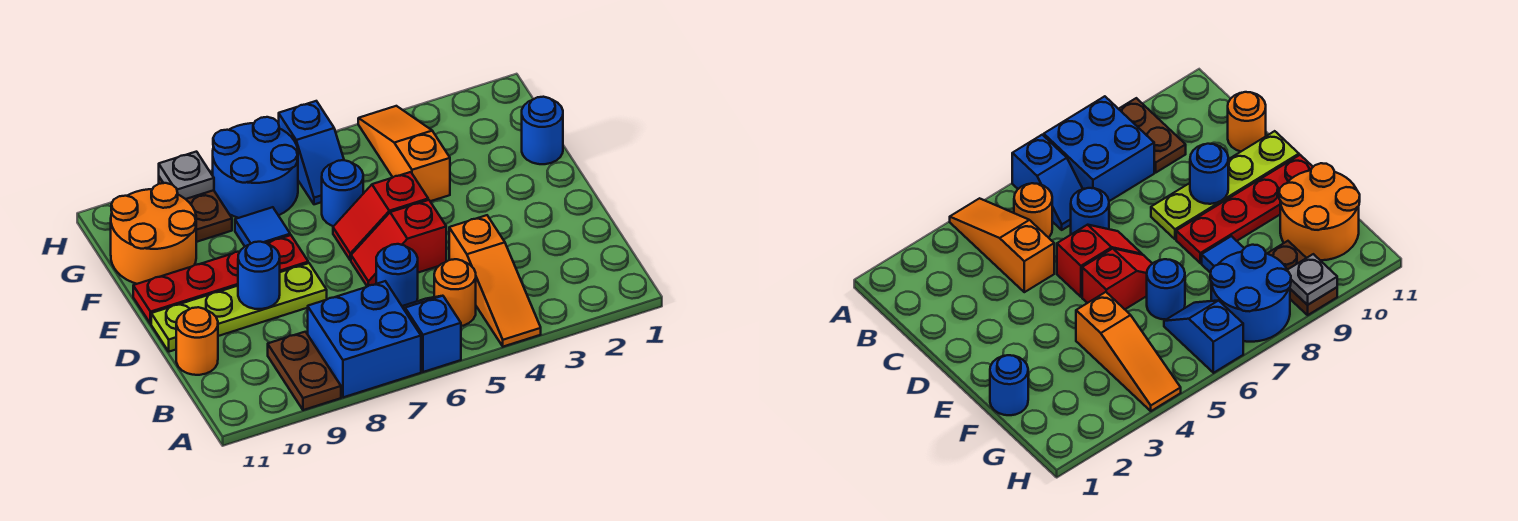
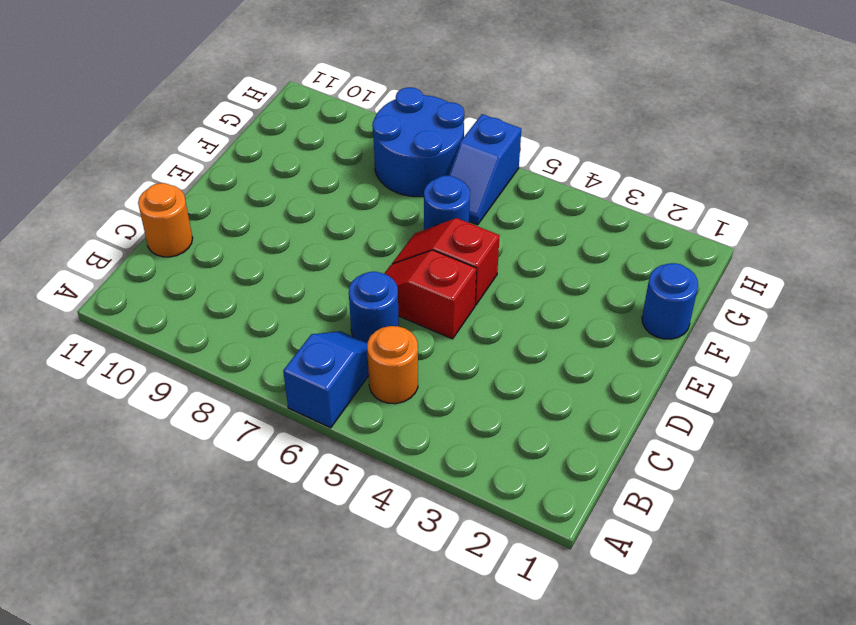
none -> orange 1x3 slope [449,215,541,347]
none -> blue 2x2 brick [308,281,421,397]
none -> brown 1x2 plate [268,332,341,410]

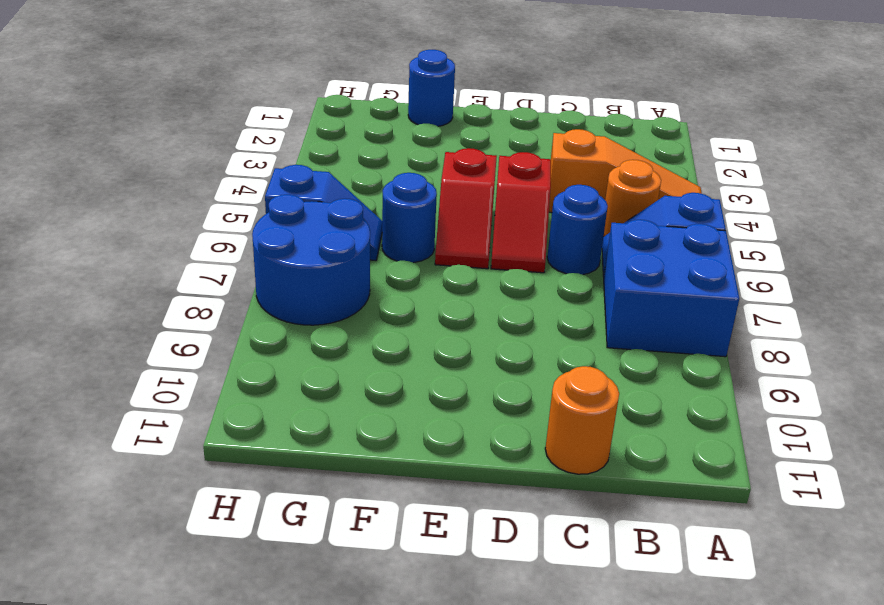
none -> brown 1x2 plate [268,332,341,410]
none -> lime 1x4 plate [151,263,327,352]
none -> red 1x4 plate [133,235,308,324]

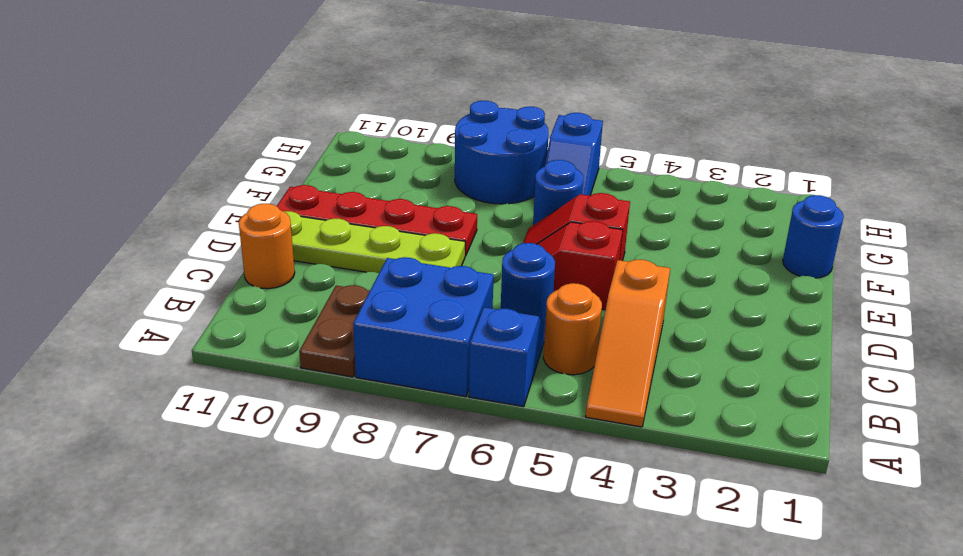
none -> orange 1x3 slope [358,106,450,201]
none -> blue 1x1 tile [235,207,290,246]
none -> orange 2x2 round brick [111,183,196,284]

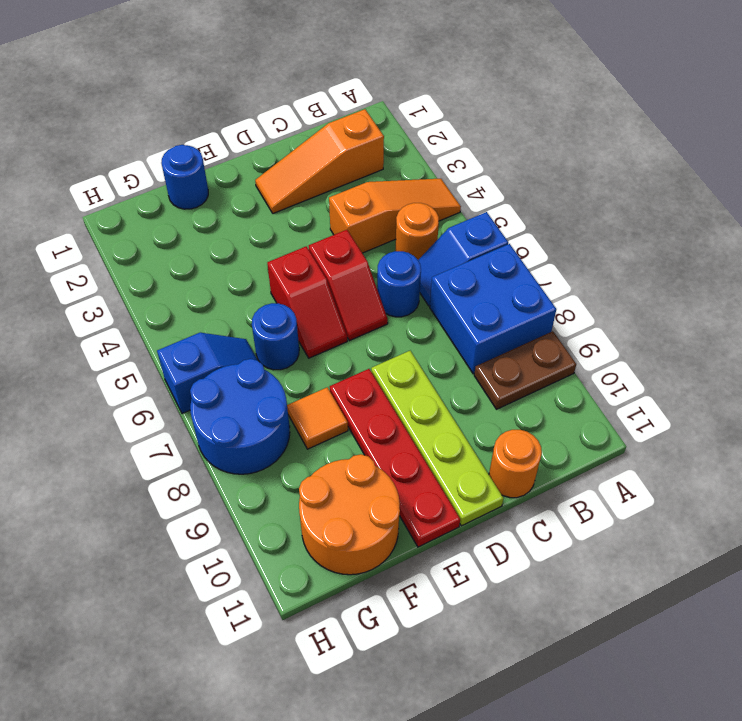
orange 1x3 slope [255,109,384,213] -> orange 1x3 slope moved to [358,106,450,201]
orange 1x1 tile [287,387,348,449] -> blue 1x1 tile [235,207,290,246]
none -> brown 1x2 plate [159,177,232,242]
none -> blue 1x1 round brick [238,242,280,309]
none -> grey 1x1 plate [159,152,214,199]

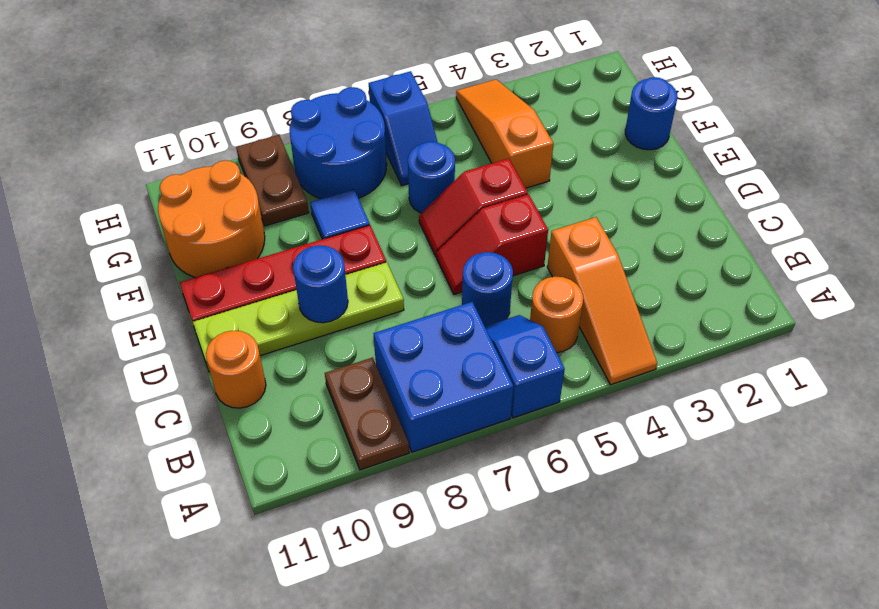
none -> grey 1x1 plate [159,152,214,199]

